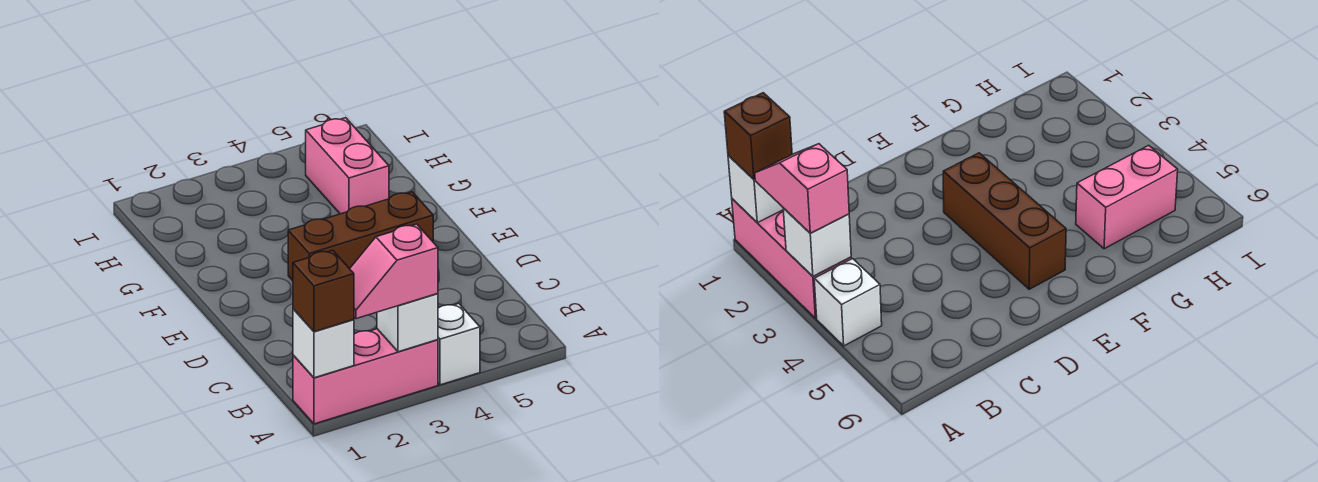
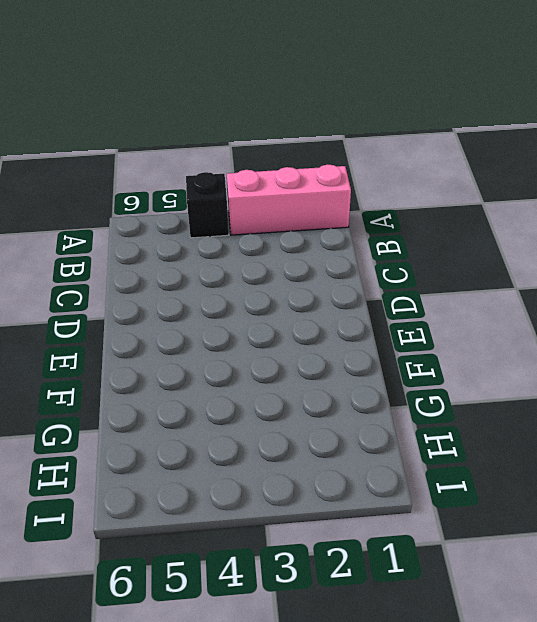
black 1x1 brick [186,172,229,238] -> white 1x1 brick [438,304,480,385]
none -> brown 1x3 brick [288,192,433,281]
none -> pink 1x2 brick [306,118,389,214]

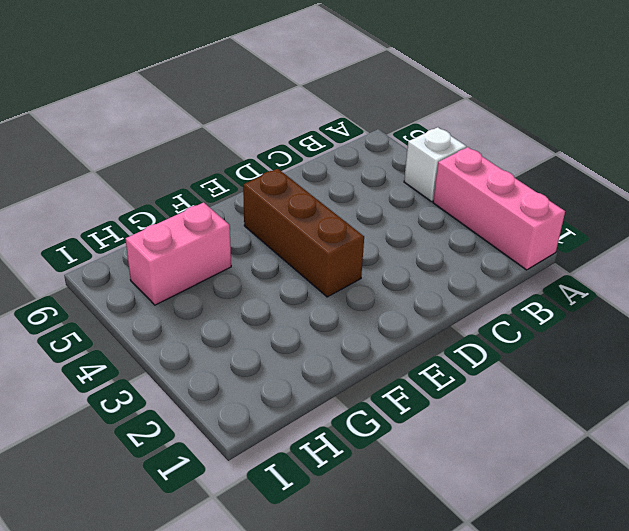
none -> white 1x1 brick [293,309,354,378]
none -> white 1x1 brick [377,294,438,352]

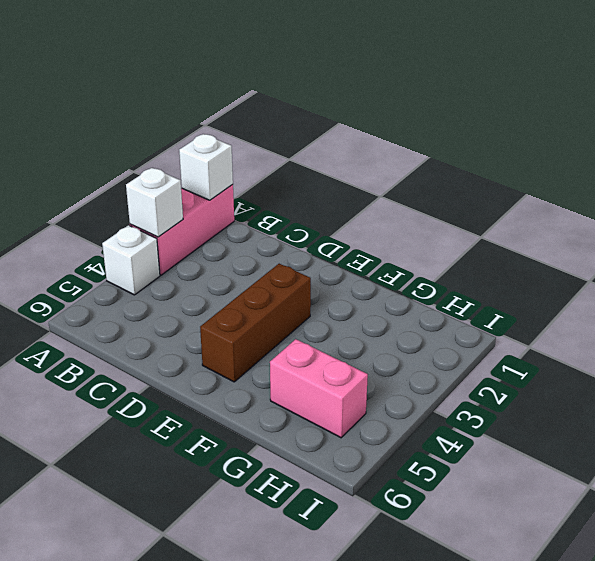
none -> brown 1x1 brick [293,250,354,332]
none -> pink 1x2 slope [350,224,438,319]

